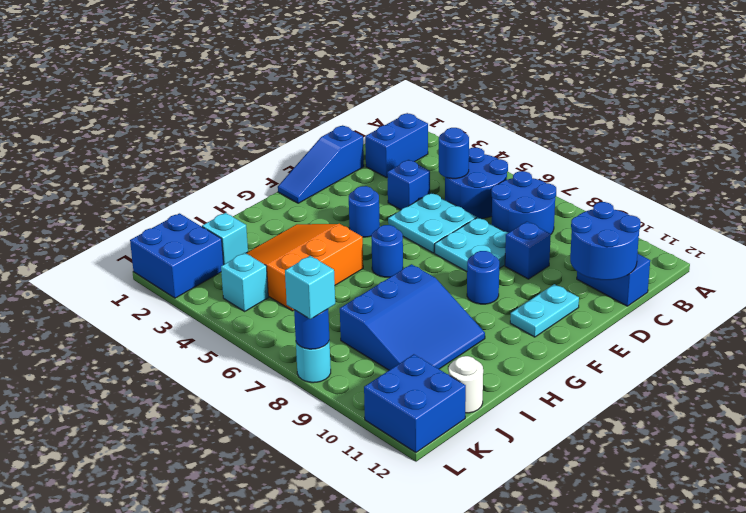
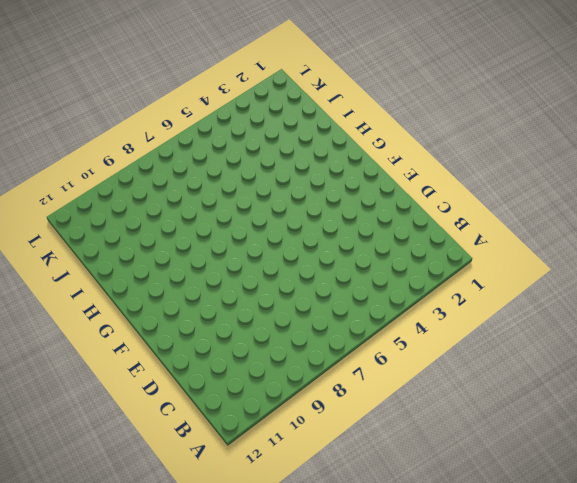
none -> blue 1x2 brick [365,113,428,178]
none -> blue 2x2 round brick [445,148,508,219]
none -> blue 2x2 round brick [491,171,556,234]

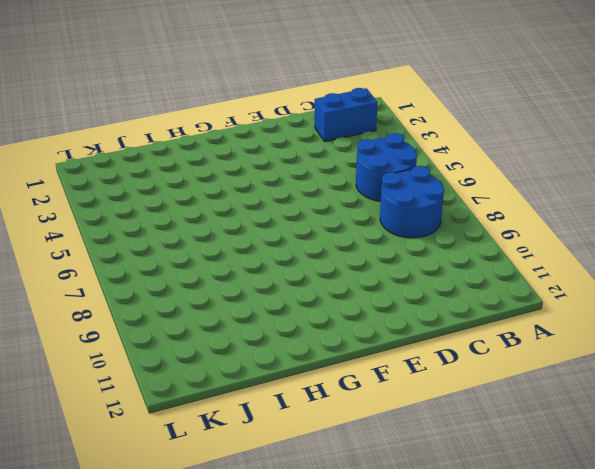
none -> blue 1x2 brick [577,254,650,306]
none -> blue 1x3 slope [278,125,364,203]
none -> blue 1x1 brick [387,160,430,210]

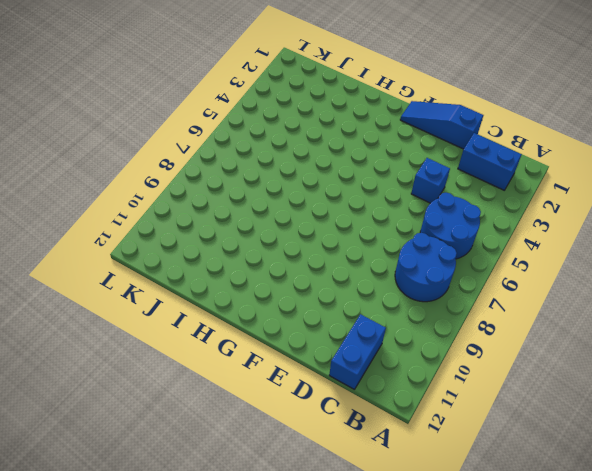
none -> cyan 2x2 plate [388,193,477,253]
none -> cyan 2x2 plate [435,217,508,272]
none -> blue 1x1 brick [505,222,551,279]

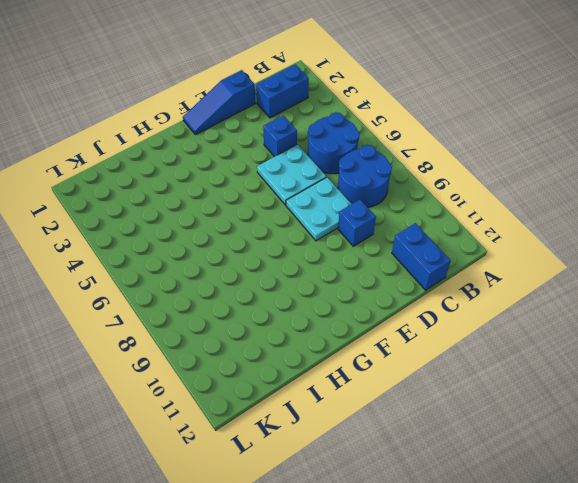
none -> cyan 1x2 plate [510,284,579,337]
none -> blue 1x1 round brick [349,186,380,237]
none -> blue 1x1 round brick [467,251,499,304]

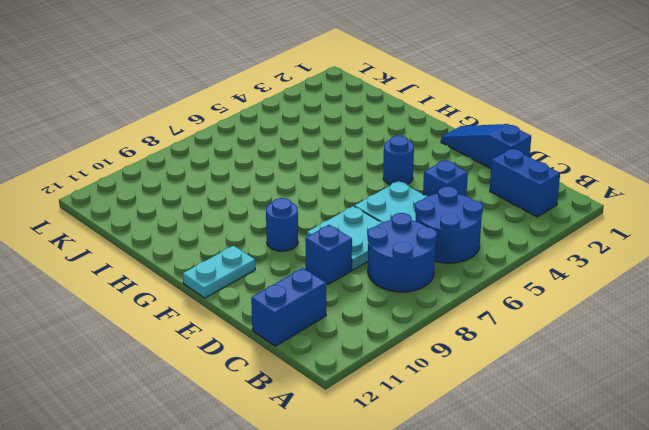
cyan 1x2 plate [183,246,255,298] -> cyan 1x2 plate turned to [510,284,579,337]
none -> blue 1x1 round brick [371,225,403,277]
none -> orange 3x3 slope [246,224,363,311]
none -> blue 3x3 slope [340,264,485,370]

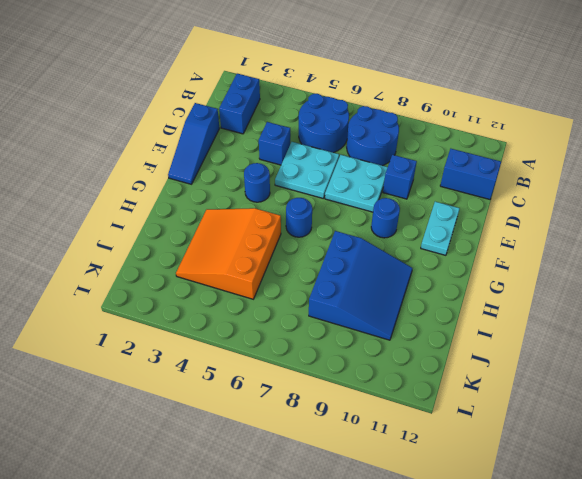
none -> cyan 1x1 brick [202,213,248,264]
none -> white 1x1 round brick [449,356,483,413]
none -> blue 2x2 brick [130,213,224,298]

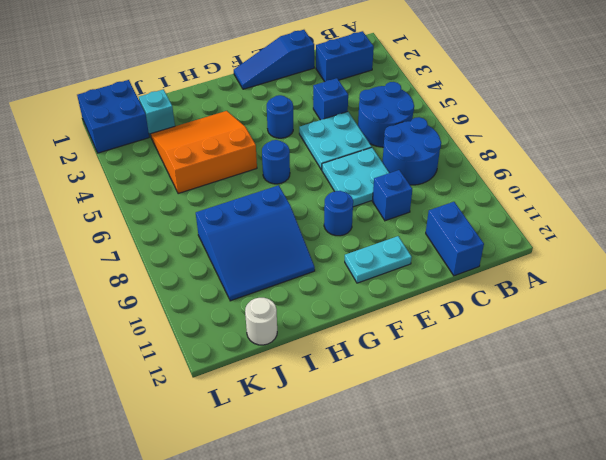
none -> cyan 1x1 brick [221,253,268,311]
none -> blue 2x2 brick [364,354,466,452]
none -> cyan 1x1 round brick [296,340,331,383]

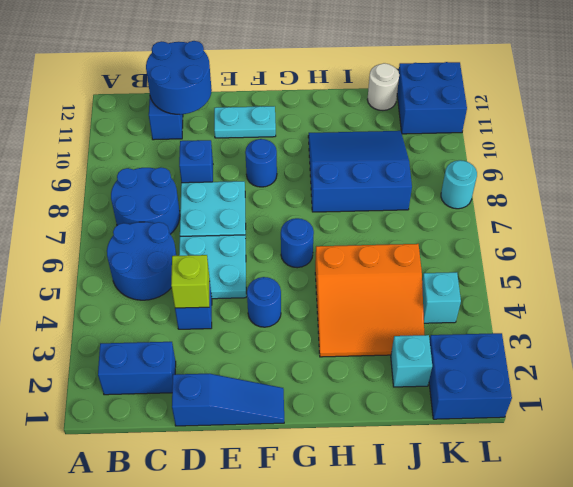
lime 1x1 brick [171,255,210,308] -> none
none -> blue 1x1 round brick [439,128,469,179]
none -> blue 1x1 round brick [294,309,329,349]
none -> cyan 1x1 brick [285,256,335,319]

